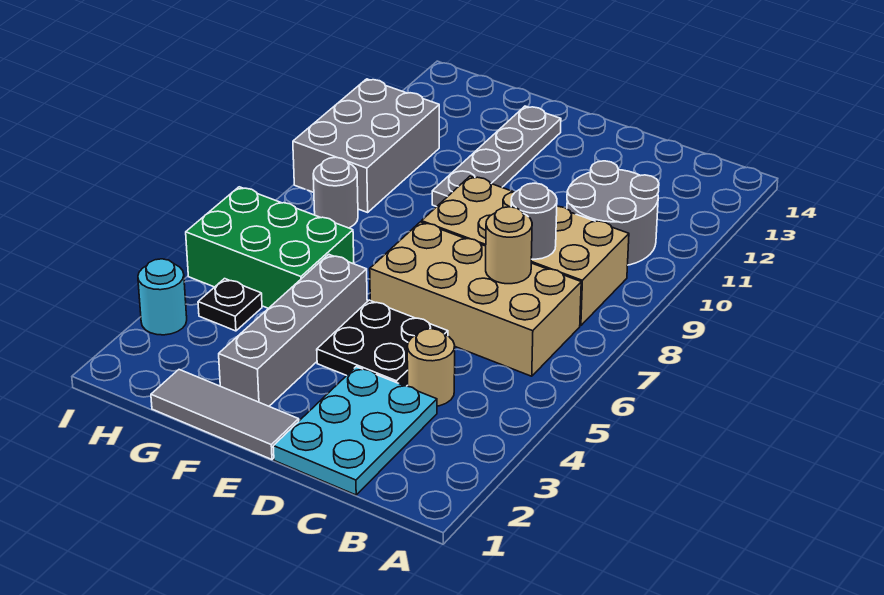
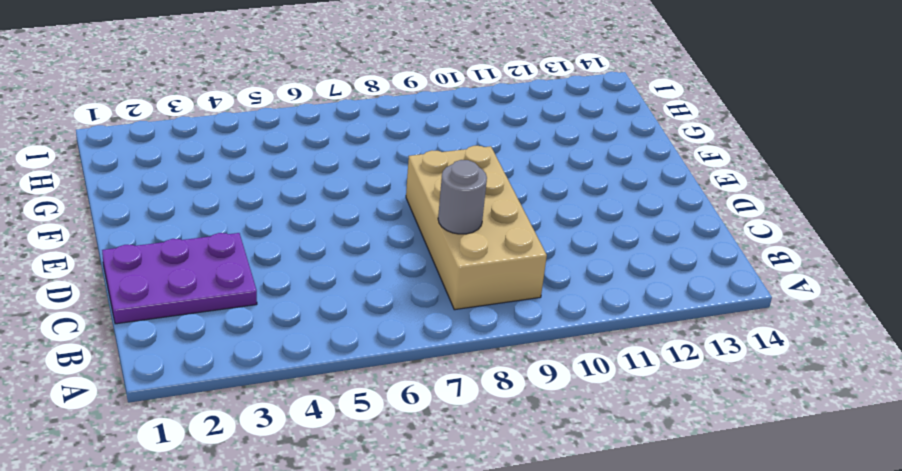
purple 2x3 plate [102,233,257,324] -> cyan 2x3 plate [273,367,437,495]
none -> tan 2x4 brick [370,222,581,376]
none -> grey 2x2 round brick [567,161,659,265]
none -> tan 1x1 round brick [407,329,455,406]

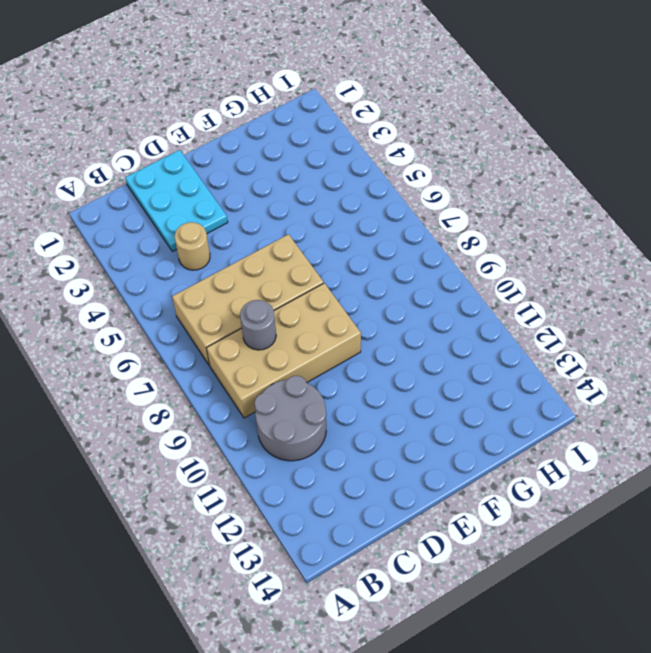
none -> black 2x2 plate [317,300,448,386]
none -> grey 1x3 tile [151,370,299,460]
none -> grey 1x4 brick [219,254,367,406]

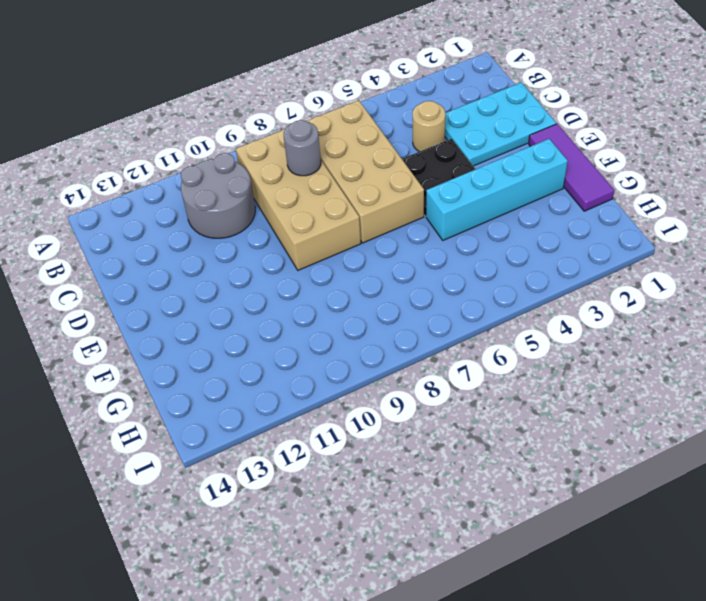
purple 1x3 tile [529,124,614,211] -> grey 1x3 tile [151,370,299,460]
cyan 1x4 brick [426,139,568,240] -> grey 1x4 brick [219,254,367,406]
none -> grey 1x4 plate [432,106,561,207]
none -> green 2x3 brick [186,187,354,308]
none -> black 1x1 plate [198,279,262,331]

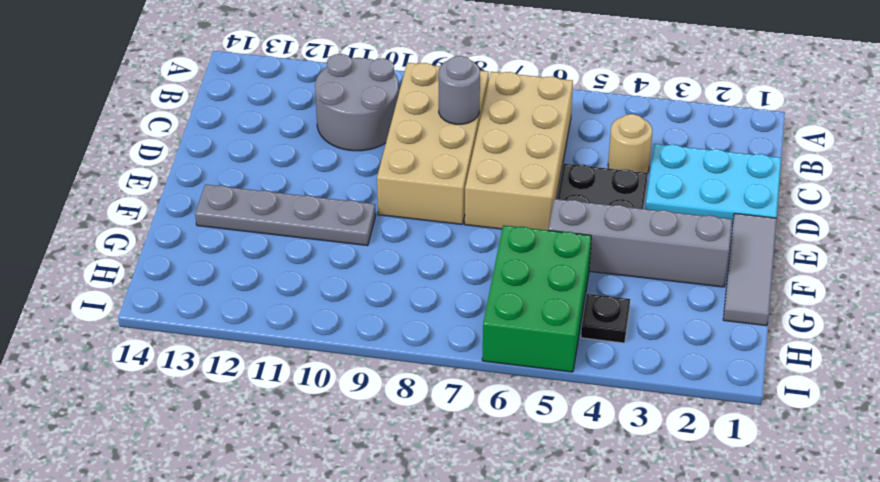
none -> grey 1x1 round brick [313,157,358,228]
none -> grey 2x3 brick [293,79,439,212]
none -> cyan 1x1 round brick [138,259,187,335]

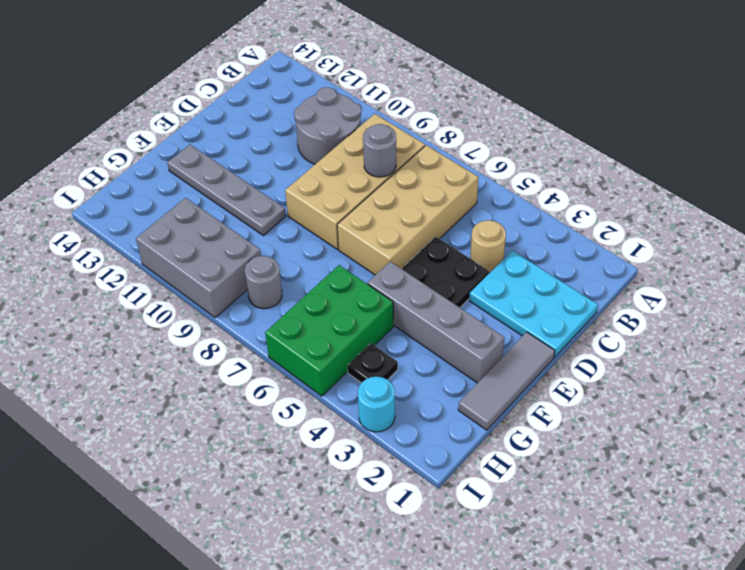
none -> tan 1x1 round brick [486,207,532,284]

